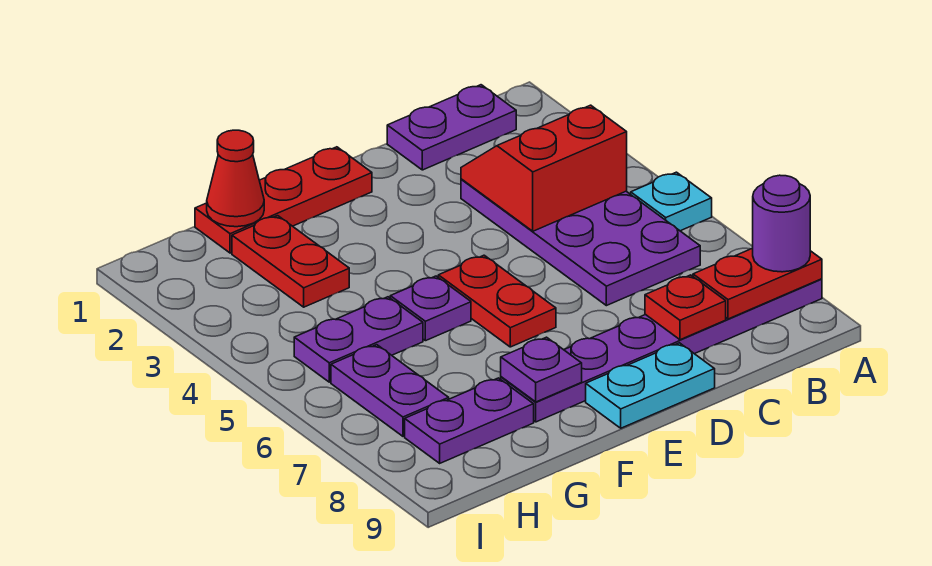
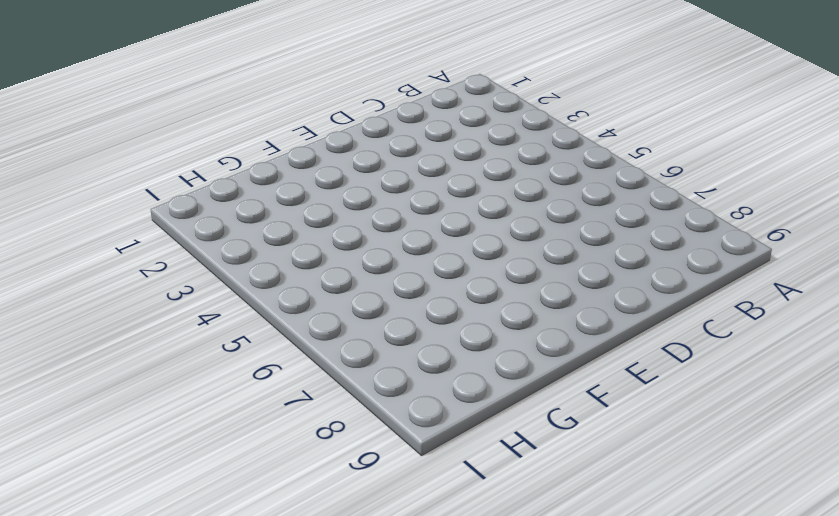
none -> cyan 1x1 plate [631,172,712,231]
none -> purple 1x6 plate [501,279,822,422]
none -> purple 1x2 plate [387,85,516,170]

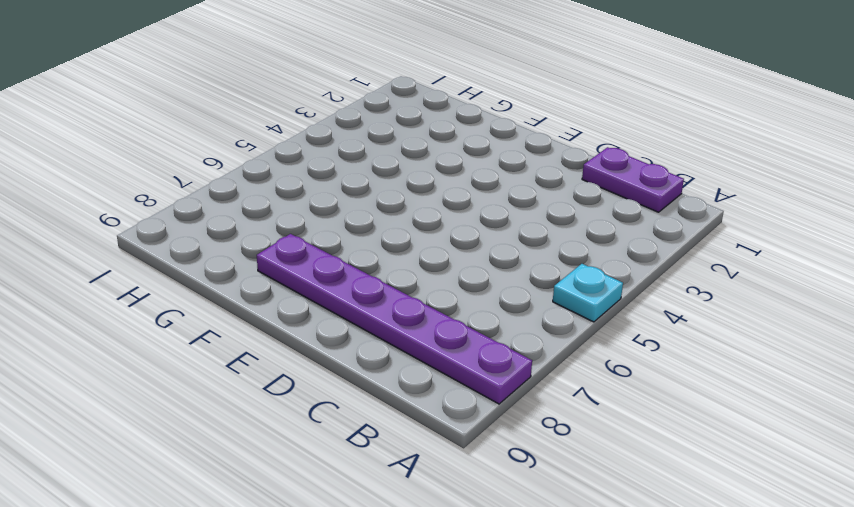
none -> purple 2x4 plate [461,179,700,306]
none -> cyan 1x2 plate [586,343,715,428]
none -> red 1x3 plate [195,147,372,253]

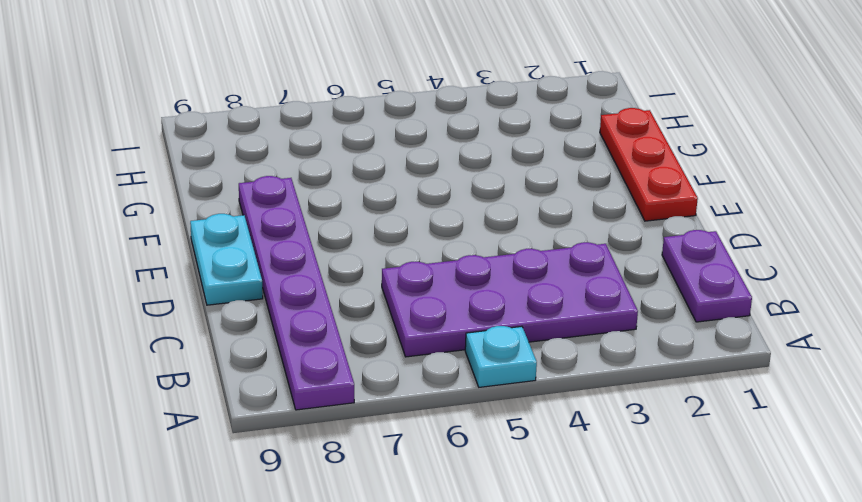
none -> red 1x2 plate [438,255,556,347]
none -> purple 1x1 plate [390,276,471,341]
none -> red 1x2 plate [232,216,349,307]

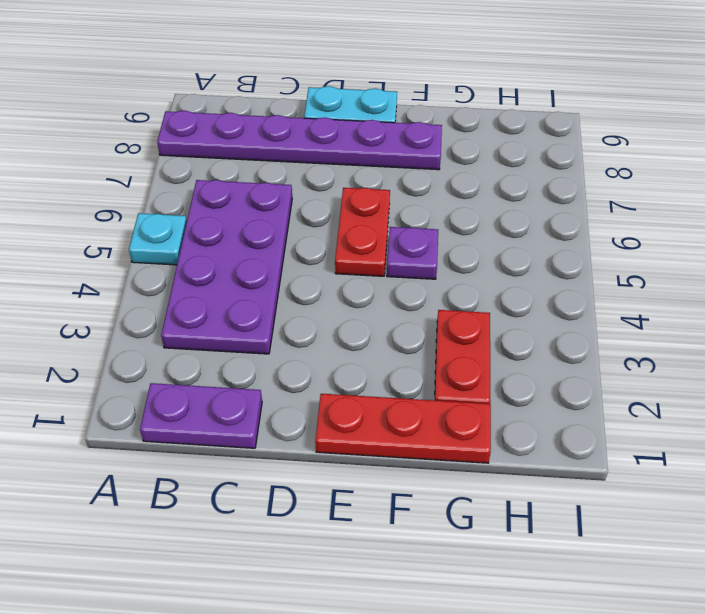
none -> purple 1x2 plate [294,297,423,382]
none -> purple 1x2 plate [405,378,534,463]
none -> purple 1x2 plate [331,345,449,436]

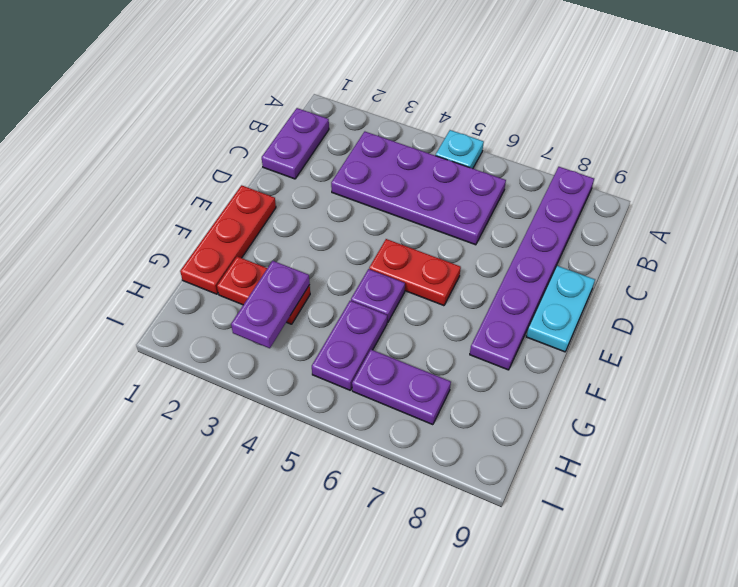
purple 1x2 plate [231,261,310,348] -> purple 1x2 plate moved to [405,378,534,463]
none -> red 1x2 plate [693,248,822,319]
none -> red 2x2 slope [461,105,627,231]
none -> red 1x1 plate [645,275,726,340]

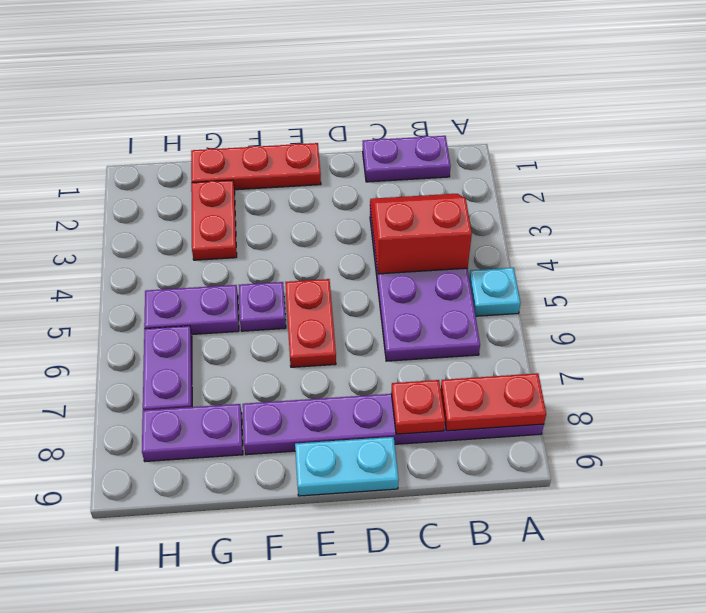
none -> purple 1x1 plate [501,337,582,402]
none -> red 1x1 cone [207,130,264,227]
none -> purple 1x1 round brick [753,175,810,272]

